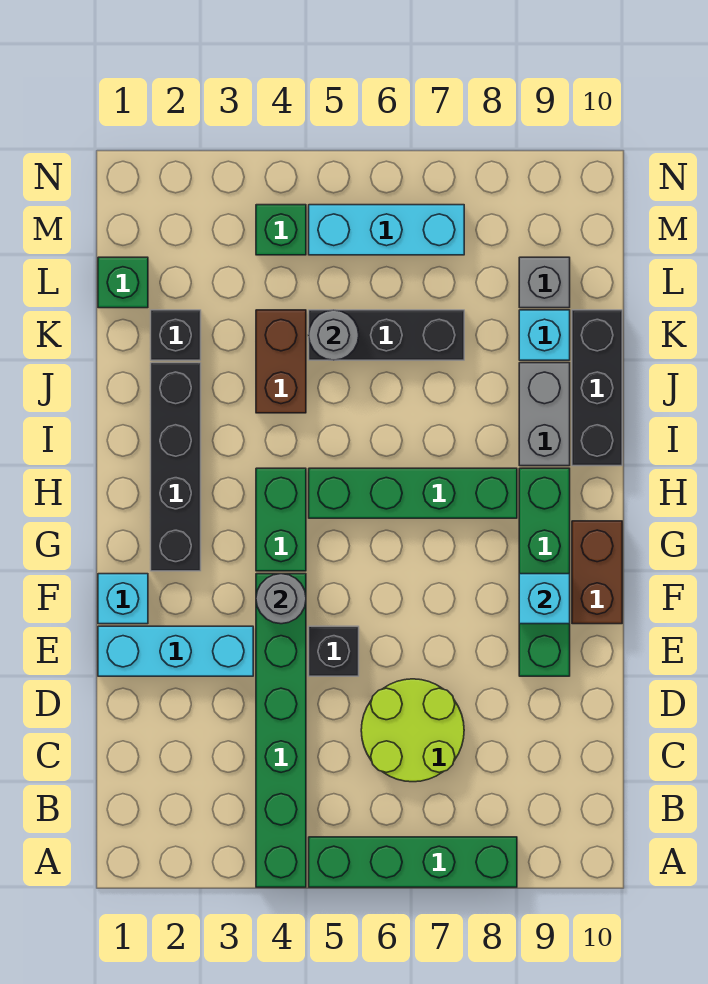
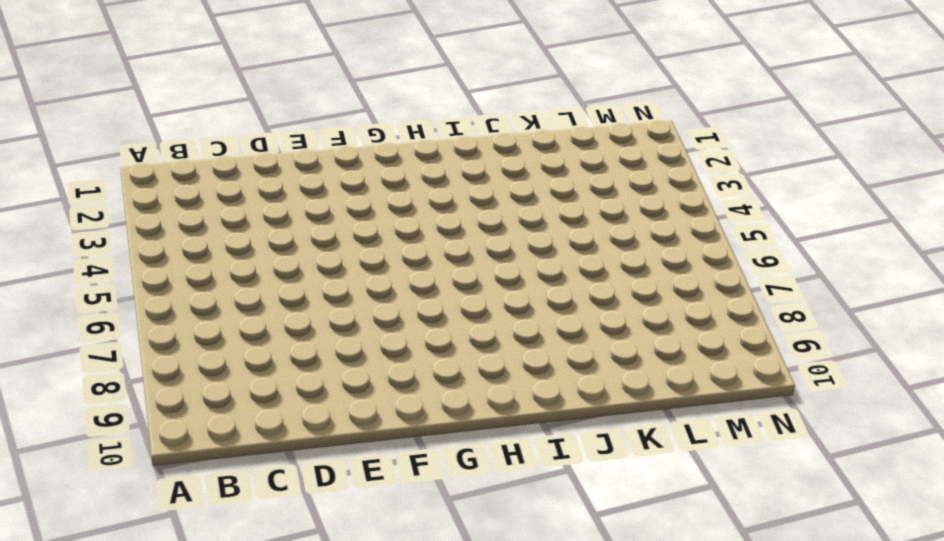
none -> green 1x6 brick [256,574,306,887]
none -> green 1x4 brick [309,837,517,887]
none -> lime 2x2 round brick [361,679,464,782]

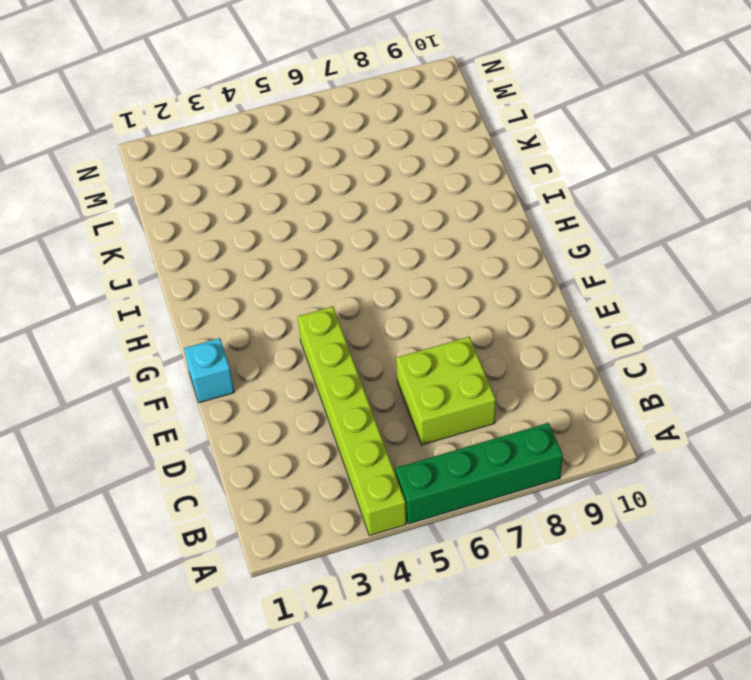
lime 1x6 brick [298,306,406,536] -> green 1x6 brick [256,574,306,887]
lime 2x2 brick [396,337,496,445] -> lime 2x2 round brick [361,679,464,782]
none -> cyan 1x3 brick [98,626,253,676]
none -> black 1x1 brick [309,626,359,676]
none -> green 1x4 brick [519,468,570,676]

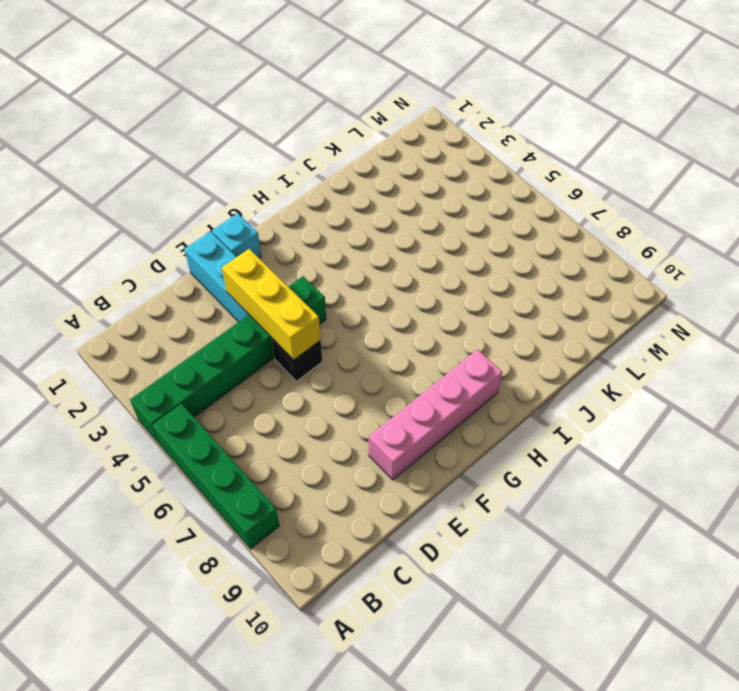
yellow 1x3 brick [222,249,321,360] -> none
pink 1x4 brick [369,349,502,480] -> green 1x4 brick [519,468,570,676]
none -> lime 2x2 round brick [361,679,464,782]
none -> brown 1x2 brick [572,521,622,624]
none -> black 1x4 brick [151,363,201,571]

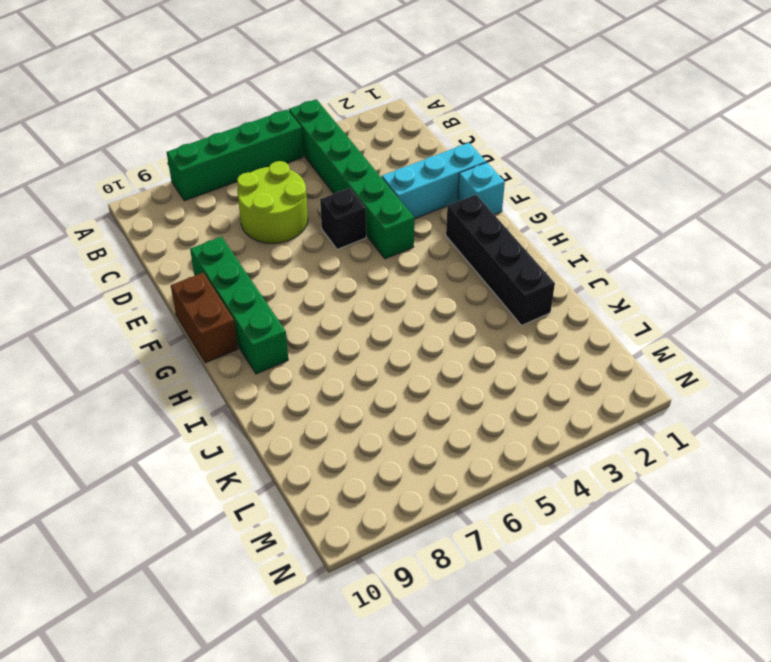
none -> green 1x2 brick [256,468,306,571]
none -> green 1x4 brick [309,468,517,518]
none -> grey 1x2 brick [519,363,570,466]

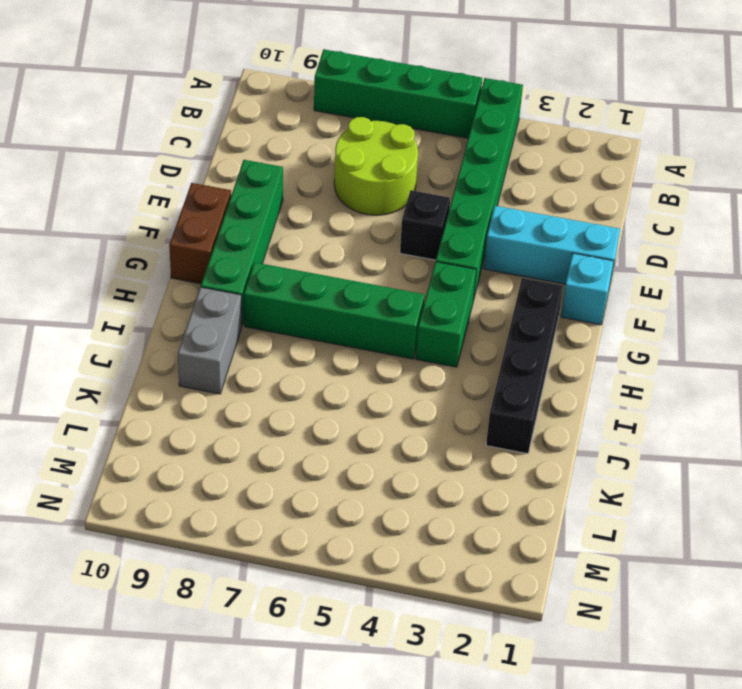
none -> black 1x3 brick [572,310,622,466]
none -> brown 1x2 brick [256,310,306,413]
none -> black 1x1 brick [151,310,201,360]

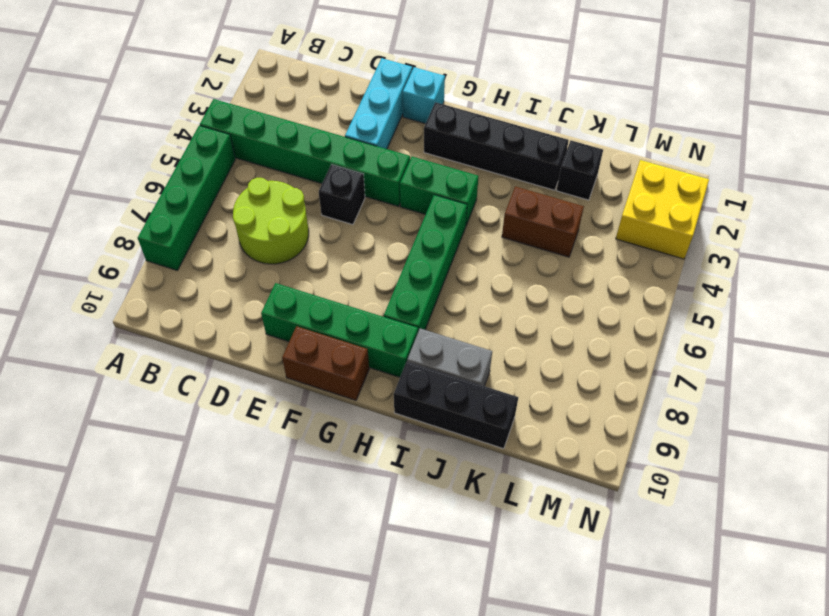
yellow 2x2 brick [616,160,709,259] -> none
none -> black 1x3 brick [309,310,464,360]
none -> cyan 1x1 brick [519,310,570,360]
none -> green 1x1 brick [98,257,148,308]

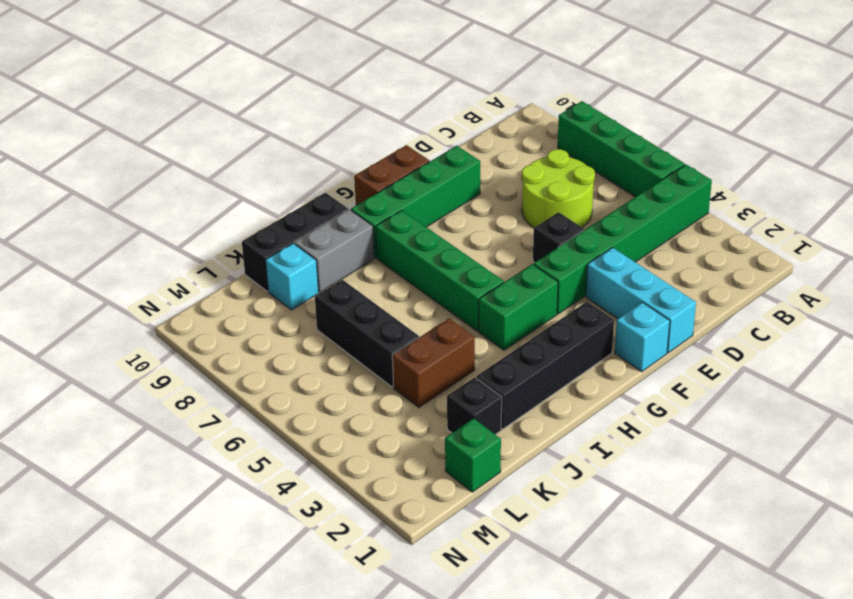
none -> grey 1x1 brick [519,257,570,308]
none -> green 1x1 brick [256,205,306,255]
none -> cyan 1x3 brick [309,205,464,255]

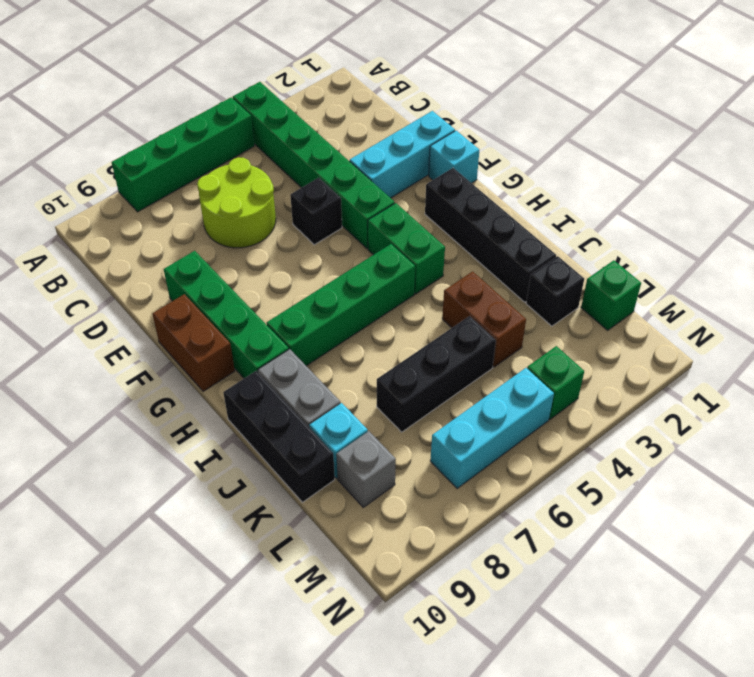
none -> grey 1x1 round brick [256,574,306,624]
none -> cyan 1x1 brick [519,574,570,624]
none -> grey 1x1 round brick [309,310,359,360]

